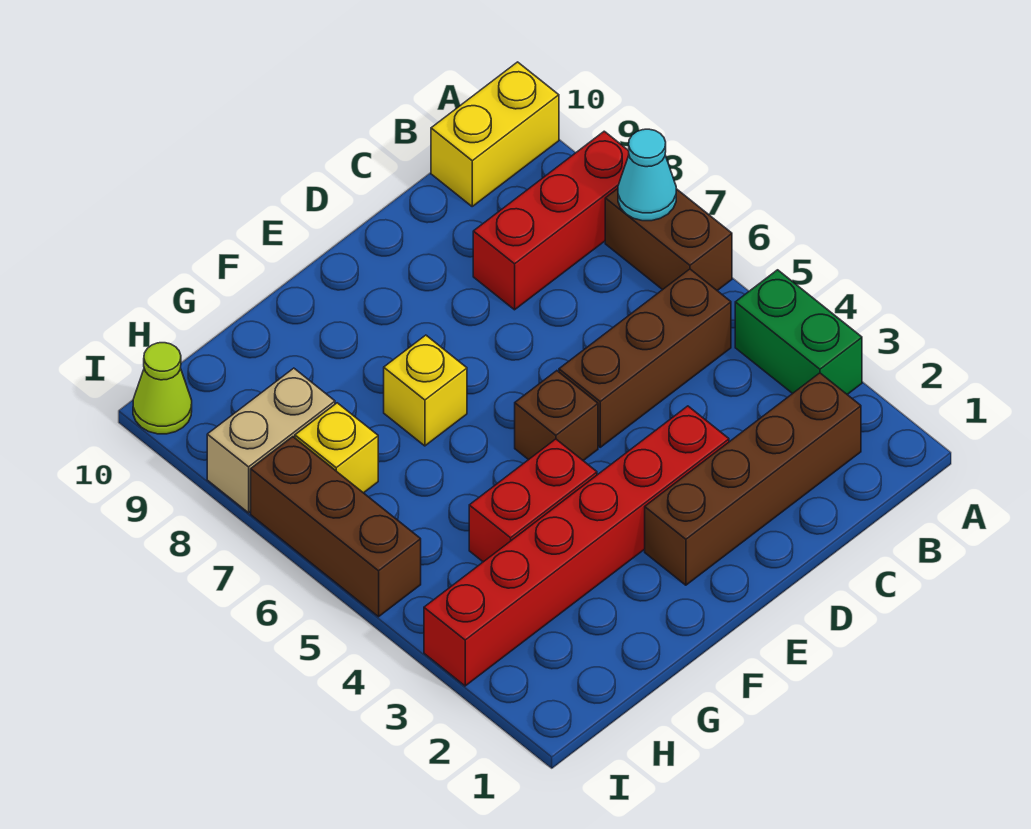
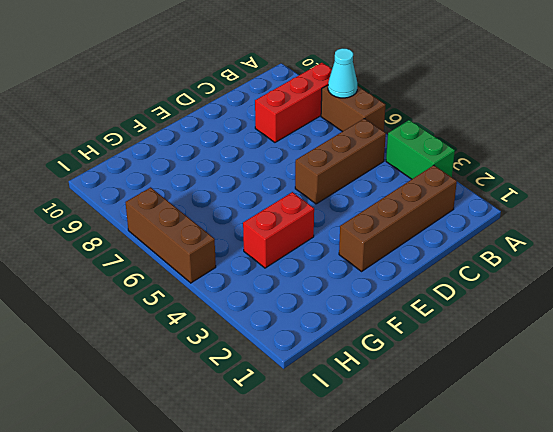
none -> yellow 1x2 brick [431,62,559,206]
none -> red 1x6 brick [424,406,729,686]
none -> brown 1x1 brick [515,371,598,461]

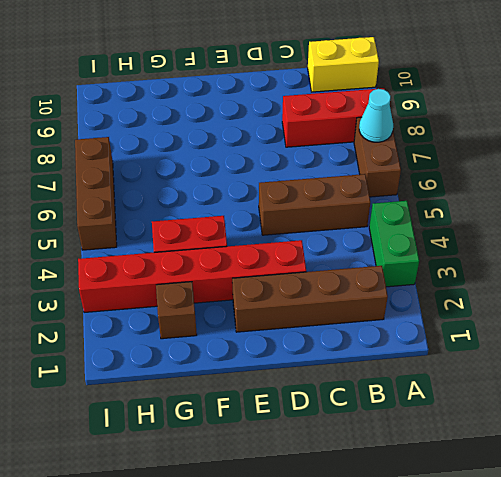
brown 1x1 brick [156,282,197,339] -> brown 1x1 brick moved to [515,371,598,461]
none -> yellow 1x1 brick [384,335,467,446]
none -> yellow 1x1 brick [295,403,378,493]
none -> tan 1x2 brick [207,368,335,513]

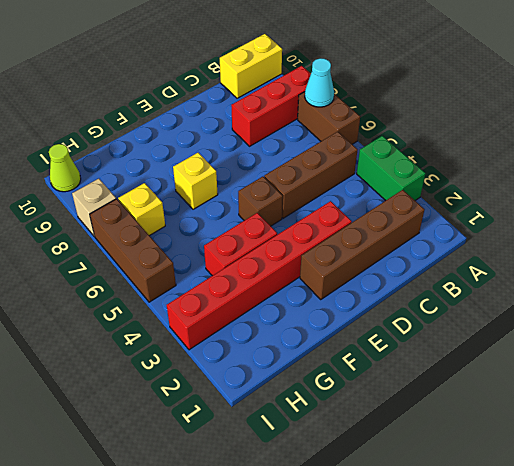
tan 1x1 brick [72,179,116,236] -> tan 1x2 brick [207,368,335,513]

